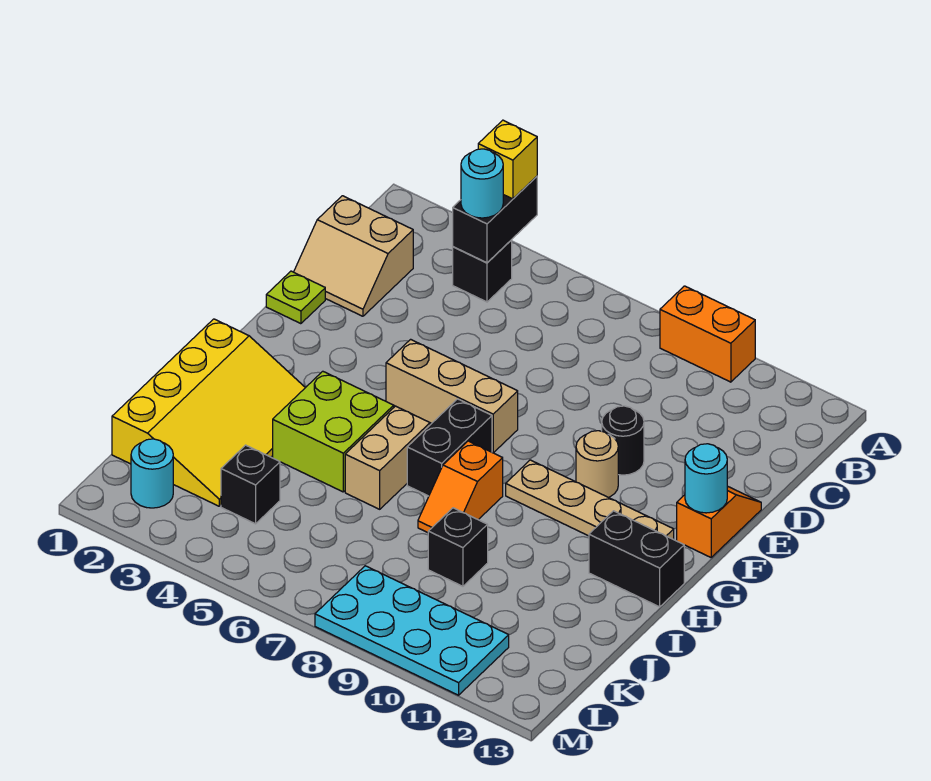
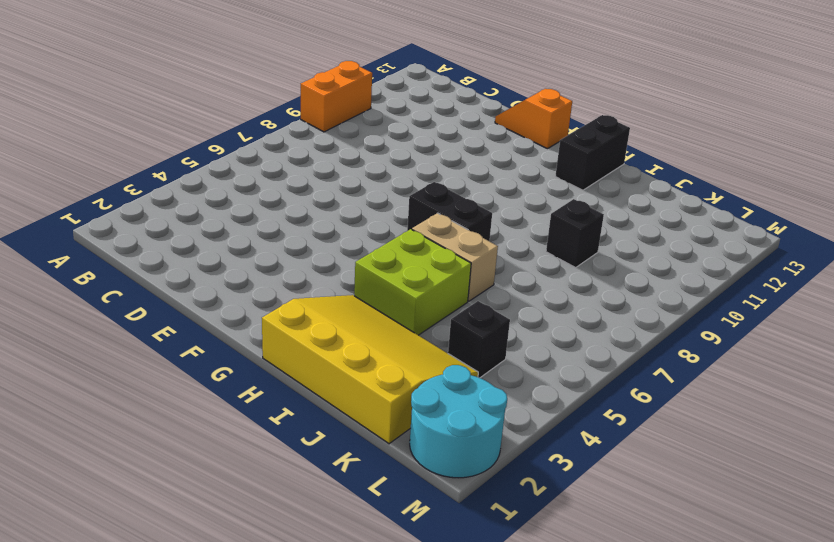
cyan 2x2 round brick [410,365,507,478] -> cyan 1x1 round brick [131,439,173,508]
none -> black 1x1 brick [453,240,512,302]
none -> tan 2x2 slope [294,196,413,316]
none -> lime 1x1 plate [266,271,325,324]

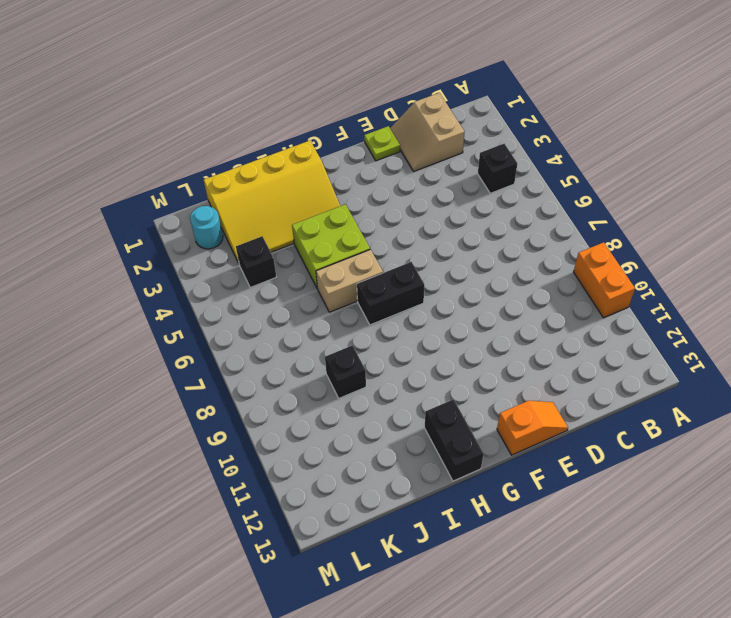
none -> black 1x1 round brick [602,406,644,475]
none -> tan 1x3 brick [386,339,518,453]
none -> tan 1x1 round brick [576,431,618,497]

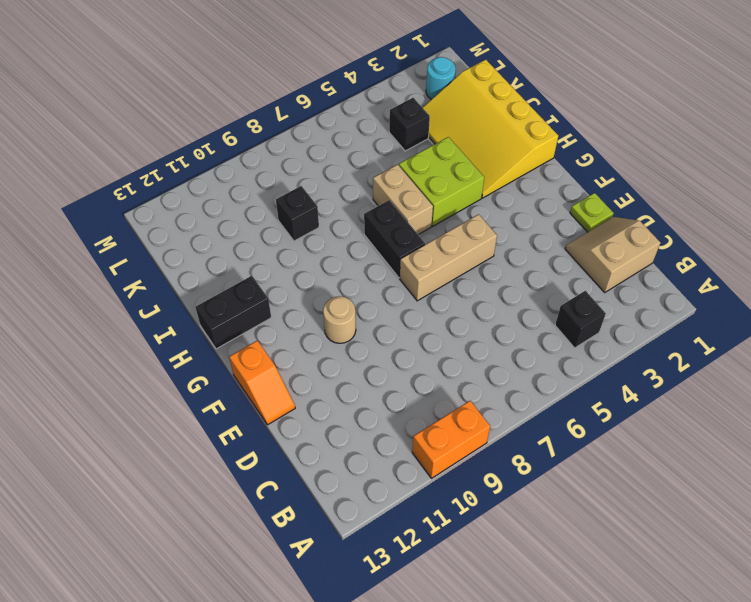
none -> black 1x1 round brick [602,406,644,475]
none -> tan 1x4 plate [506,460,674,539]
none -> orange 1x2 slope [418,441,503,533]

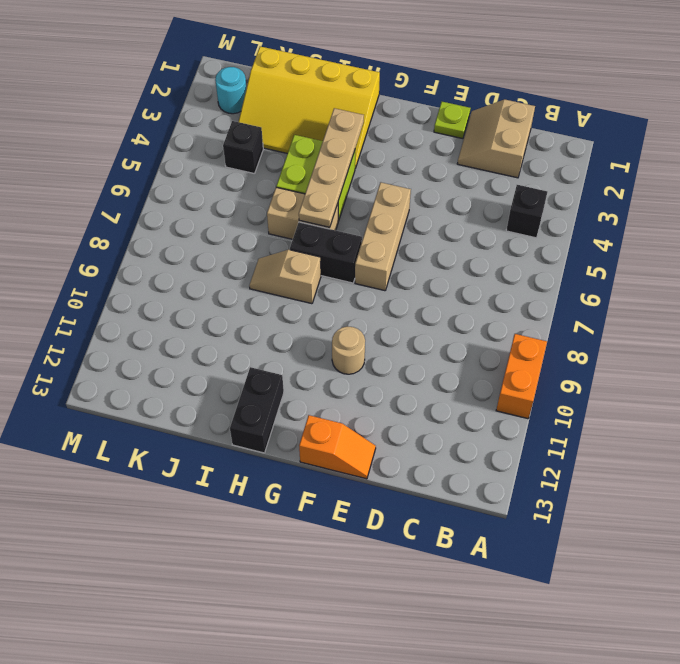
tan 1x4 plate [299,108,364,227] -> tan 1x4 plate moved to [506,460,674,539]
tan 1x2 slope [249,250,321,304] -> orange 1x2 slope [418,441,503,533]
none -> black 1x1 round brick [602,406,644,475]
none -> black 1x1 brick [428,508,488,586]
none -> cyan 2x4 plate [315,566,509,695]

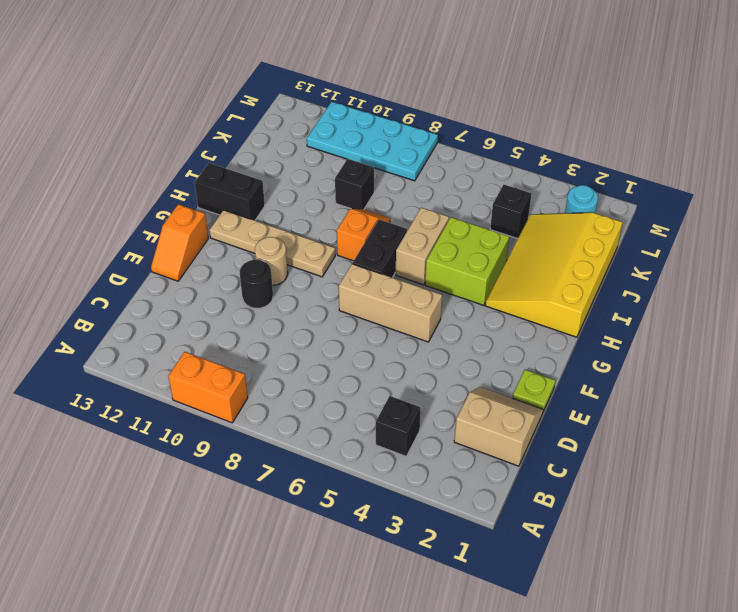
none -> black 1x2 brick [453,176,537,263]
none -> cyan 1x1 round brick [685,444,727,513]
none -> yellow 1x1 brick [478,120,537,199]

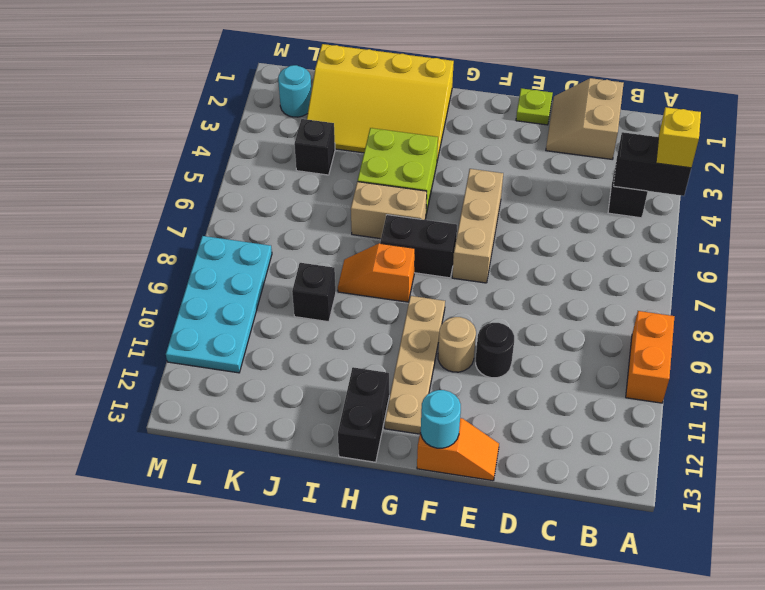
none -> cyan 1x1 round brick [461,149,503,218]

